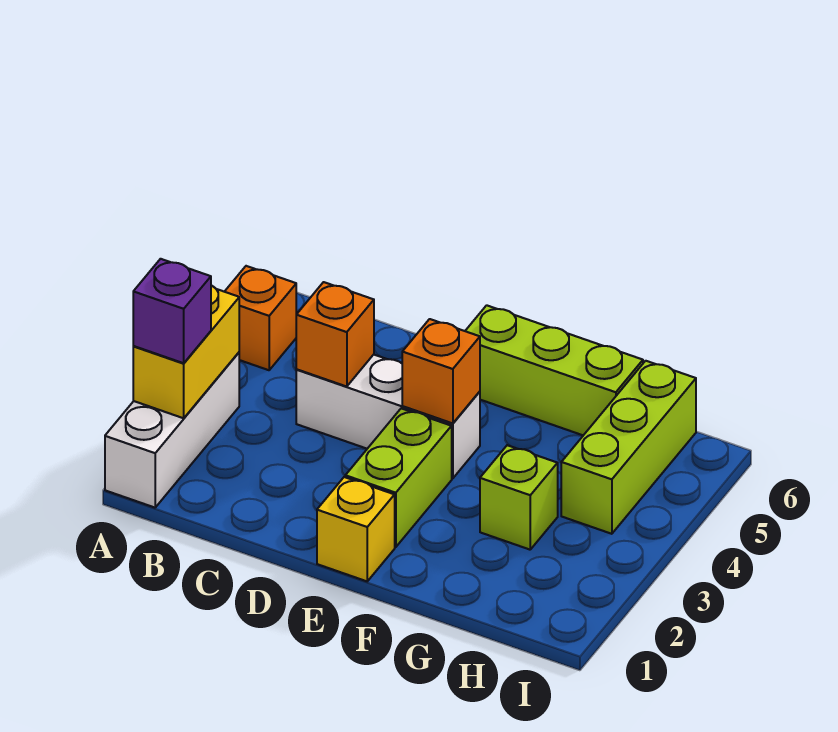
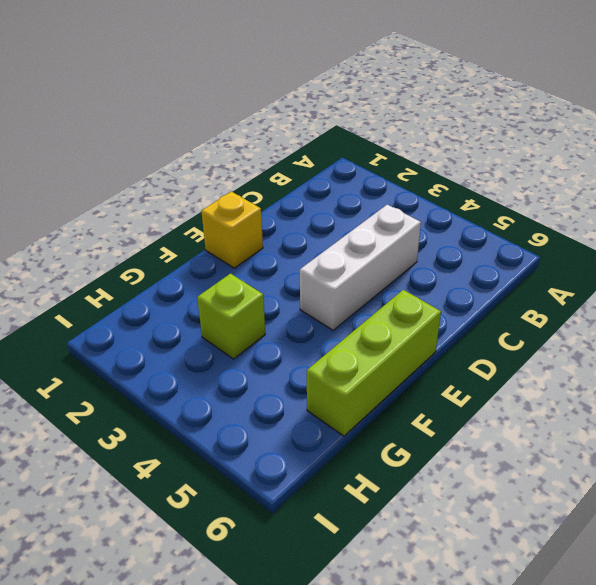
none -> white 1x3 brick [105,353,239,508]
none -> orange 1x1 brick [225,266,296,370]
none -> lime 1x2 brick [345,408,452,547]

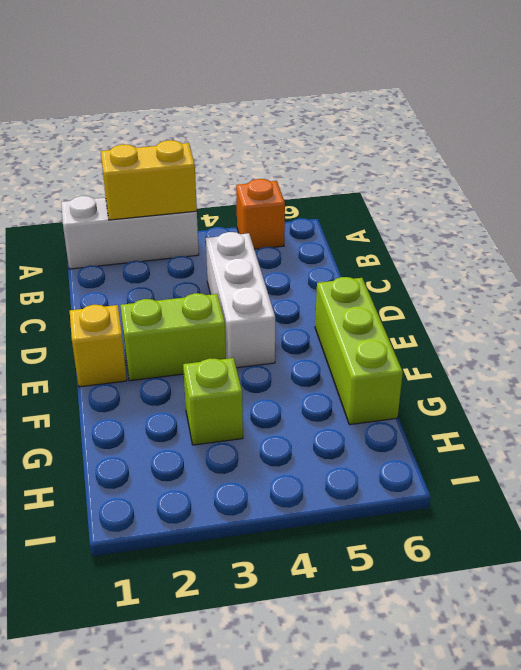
none -> lime 1x3 brick [561,361,696,534]
none -> orange 1x1 brick [296,282,374,387]
none -> orange 1x1 brick [402,319,480,423]

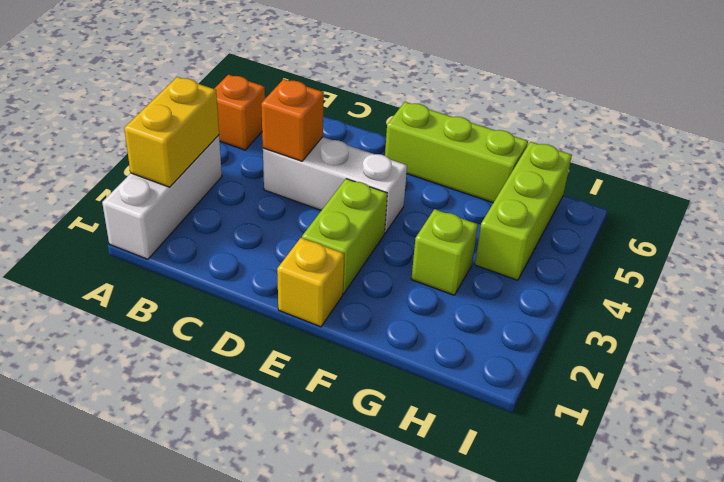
none -> orange 1x1 brick [402,319,480,423]
none -> purple 1x1 brick [133,259,211,363]

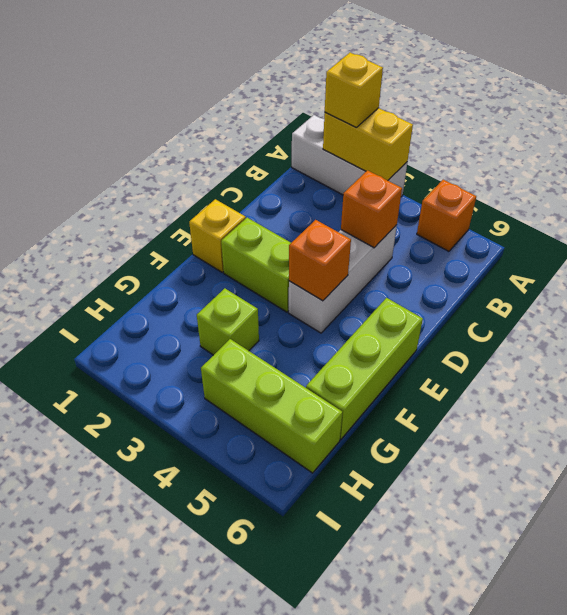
yellow 1x1 brick [325,53,383,127] -> purple 1x1 brick [133,259,211,363]

